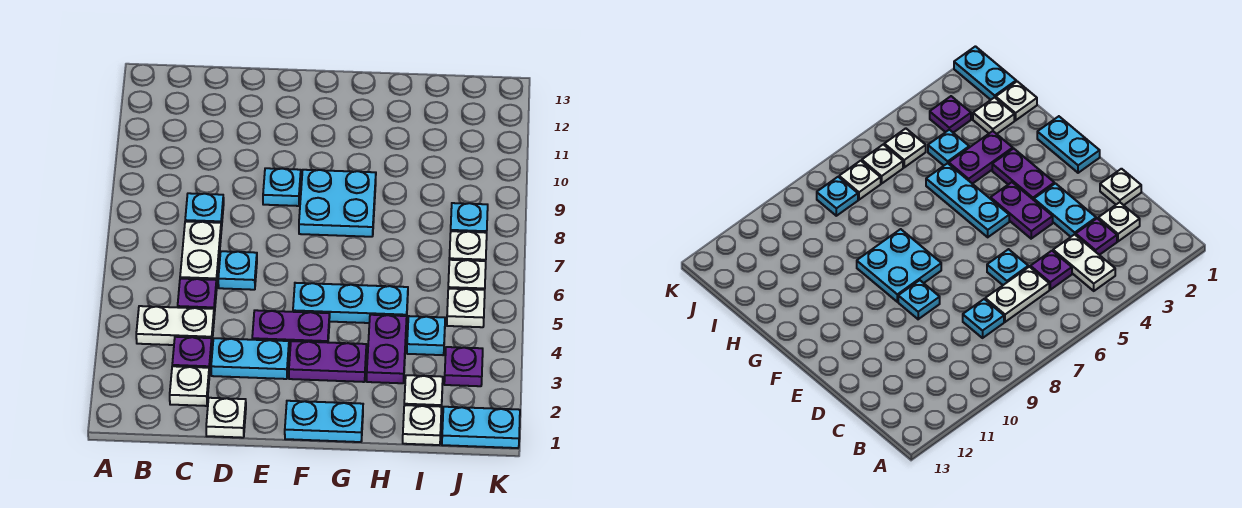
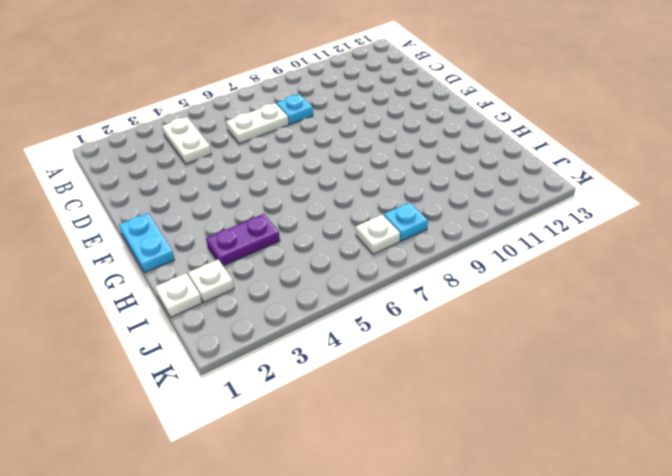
none -> white 1x1 plate [170,366,209,406]
none -> purple 1x1 plate [172,337,212,375]
none -> purple 1x1 plate [178,279,217,315]

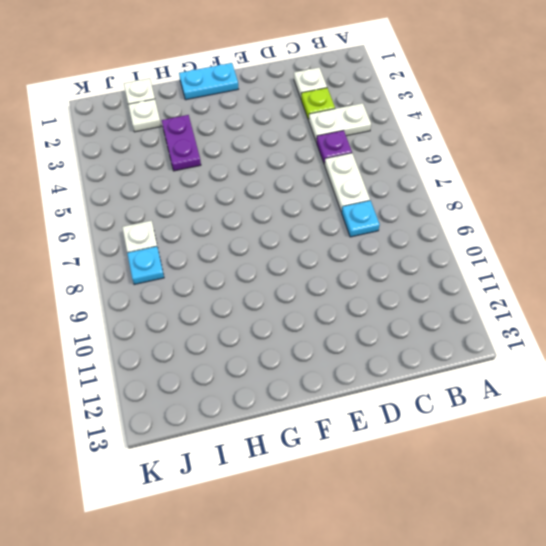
lime 1x1 plate [301,88,335,120] -> purple 1x1 plate [172,337,212,375]
none -> white 1x1 plate [206,398,246,438]
none -> cyan 1x2 plate [211,338,289,379]
none -> cyan 1x1 plate [218,251,257,290]

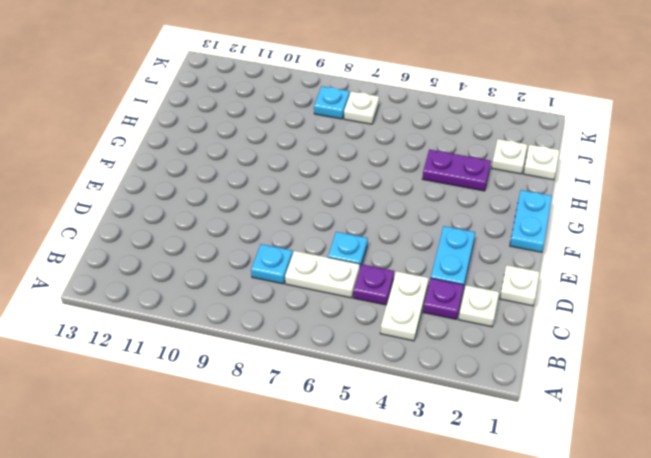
none -> purple 1x2 plate [252,310,330,349]
none -> cyan 1x1 plate [263,168,301,206]
none -> purple 1x2 plate [289,341,366,382]

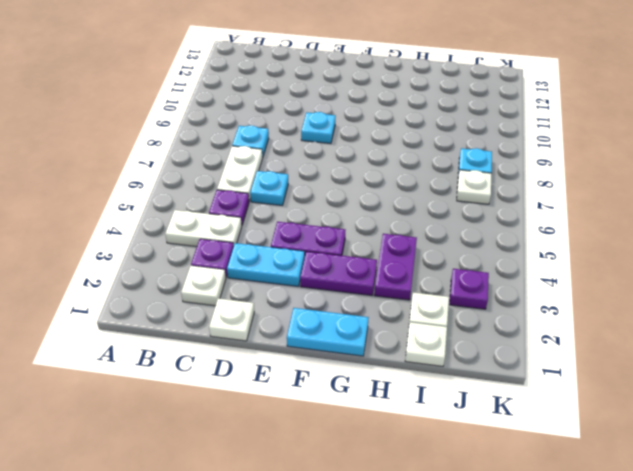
none -> cyan 1x3 plate [293,283,408,323]
none -> cyan 2x2 plate [299,170,376,237]
none -> cyan 1x1 plate [407,316,445,355]

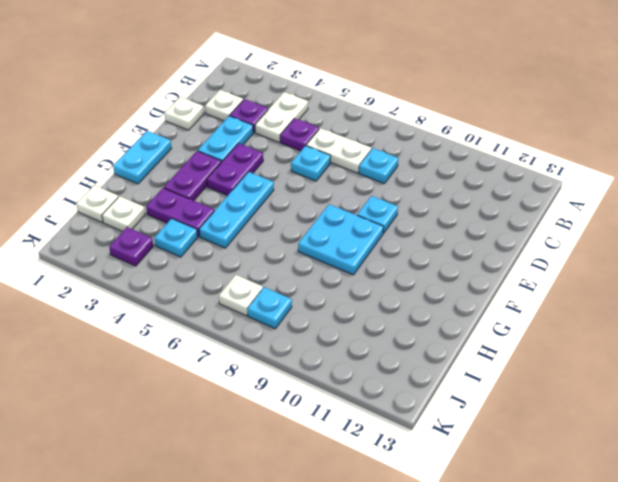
none -> cyan 1x2 plate [442,407,520,448]
none -> white 1x1 plate [447,289,485,327]
none -> white 1x1 plate [448,260,486,290]

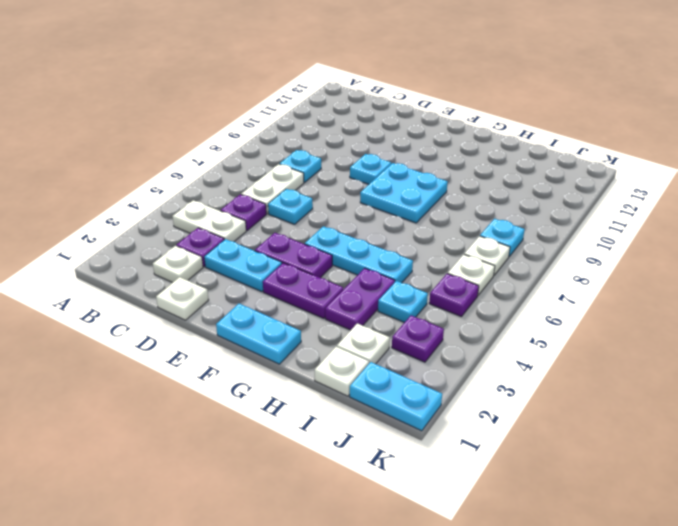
purple 1x1 plate [429,274,479,316] -> white 1x1 plate [447,289,485,327]

